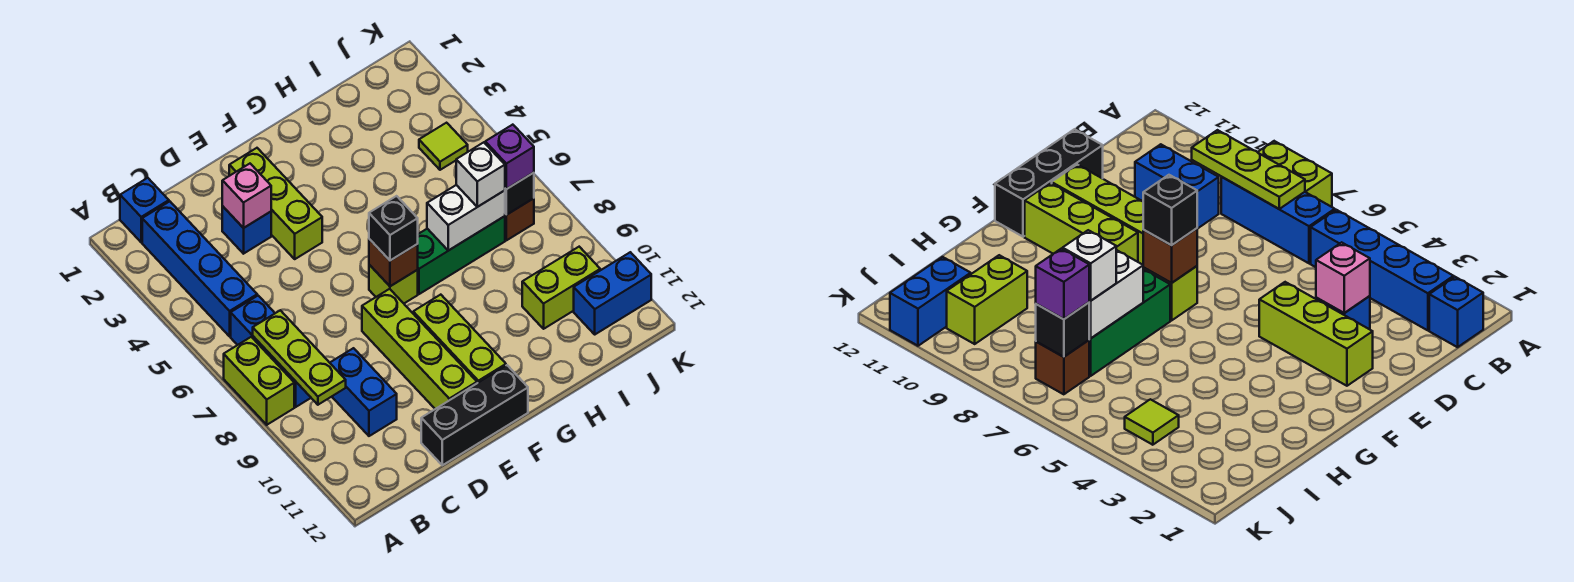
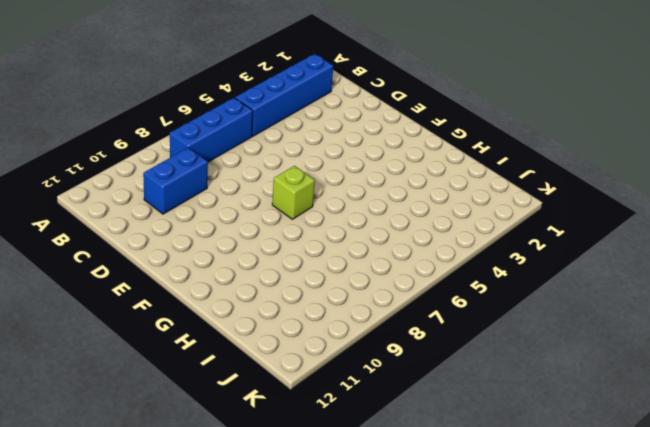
none -> lime 1x2 brick [224,337,294,425]
none -> blue 1x1 brick [120,178,169,242]
none -> blue 1x1 brick [222,206,271,254]

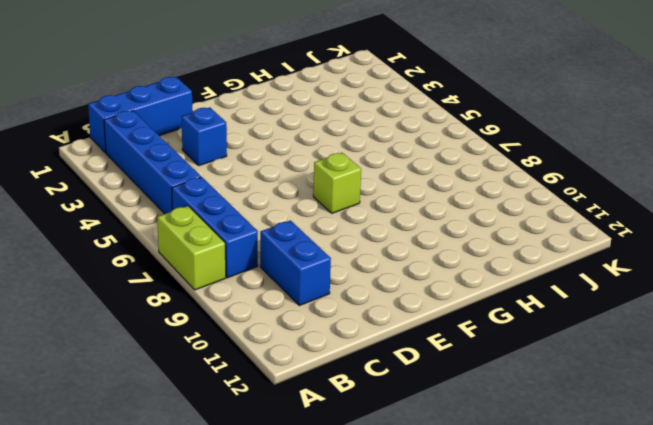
blue 1x3 brick [88,77,193,153] -> blue 1x1 brick [120,178,169,242]
none -> black 1x3 brick [421,365,528,465]
none -> lime 1x3 brick [229,148,322,259]
none -> lime 1x4 brick [362,289,477,409]

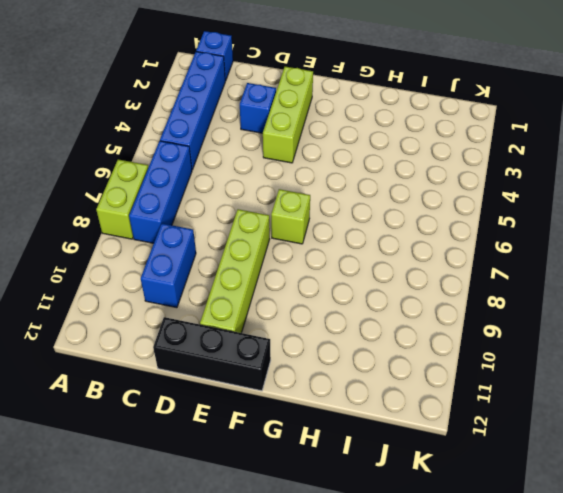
none -> lime 1x3 brick [413,295,506,383]
none -> green 1x3 brick [418,216,505,294]
none -> lime 1x2 brick [522,247,600,329]

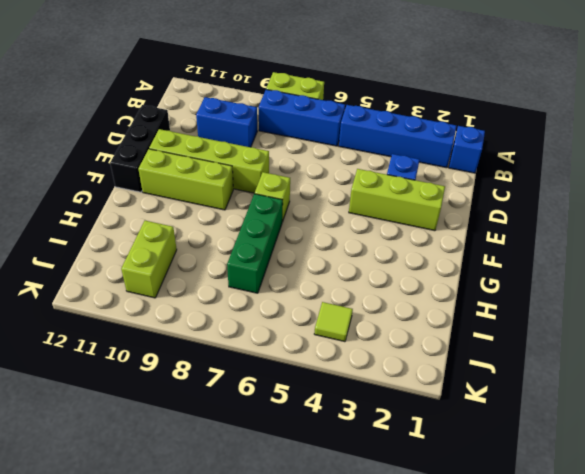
none -> brown 1x1 brick [505,198,534,240]
none -> blue 1x2 brick [574,252,651,334]
none -> lime 1x3 plate [253,310,346,405]

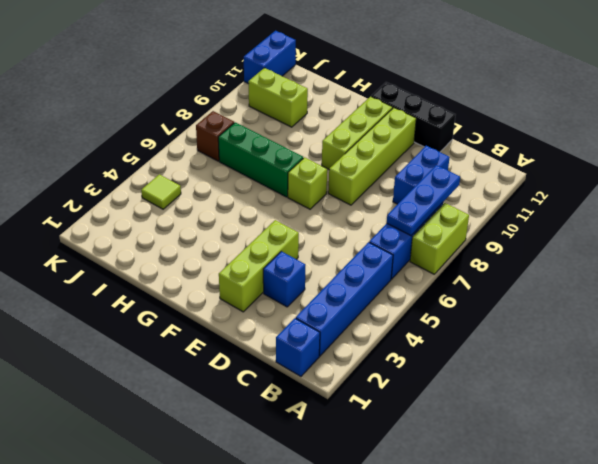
blue 1x3 plate [387,165,460,236] -> lime 1x3 plate [253,310,346,405]
blue 1x2 brick [244,31,296,84] -> blue 1x2 brick turned to [574,252,651,334]
none -> pink 1x1 brick [222,164,271,228]
none -> brown 1x1 brick [369,239,418,286]
none -> white 1x2 brick [427,185,505,251]

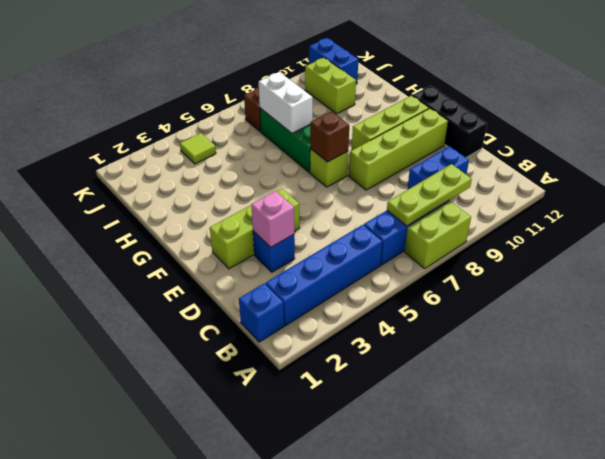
none -> black 1x1 brick [505,173,534,215]
none -> black 1x1 brick [369,196,418,261]
none -> white 1x1 brick [456,142,505,207]

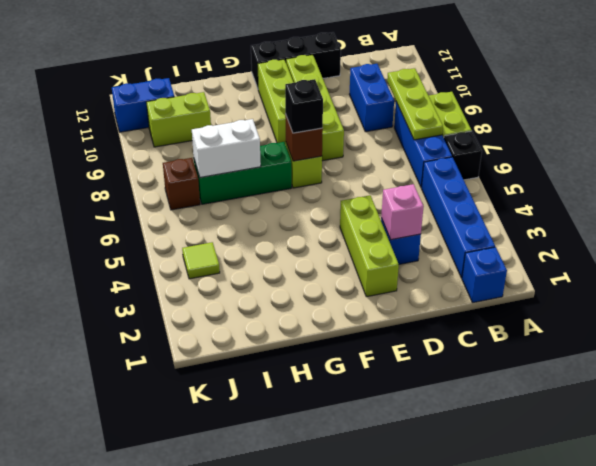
black 1x1 brick [444,131,482,180] -> black 1x1 brick moved to [505,173,534,215]
none -> white 1x1 brick [456,142,505,207]
none -> purple 1x1 brick [485,125,534,189]

